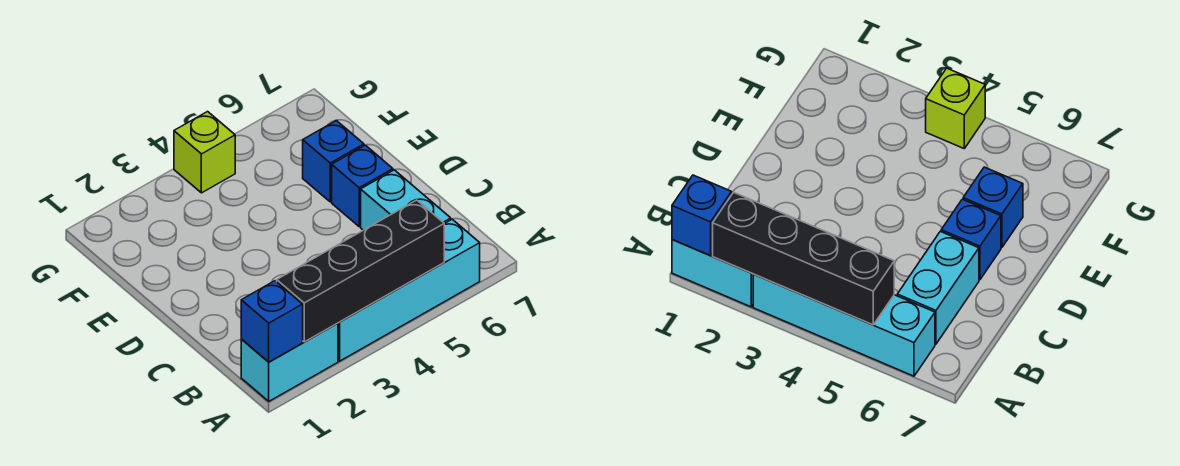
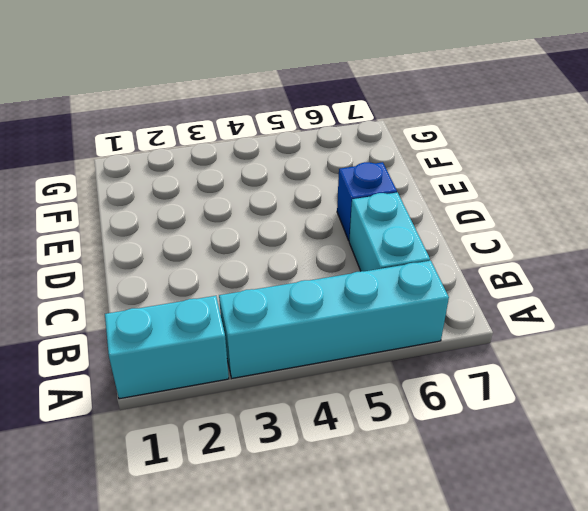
none -> blue 1x1 brick [303,120,364,202]
none -> lime 1x1 brick [174,112,235,193]

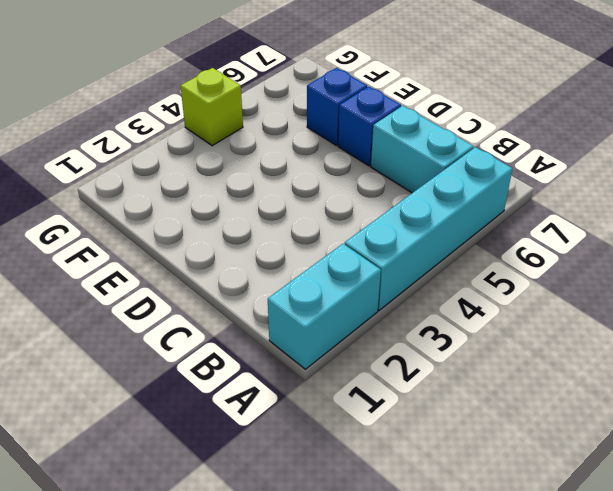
none -> blue 1x1 brick [241,281,303,362]
none -> black 1x4 brick [277,200,444,342]

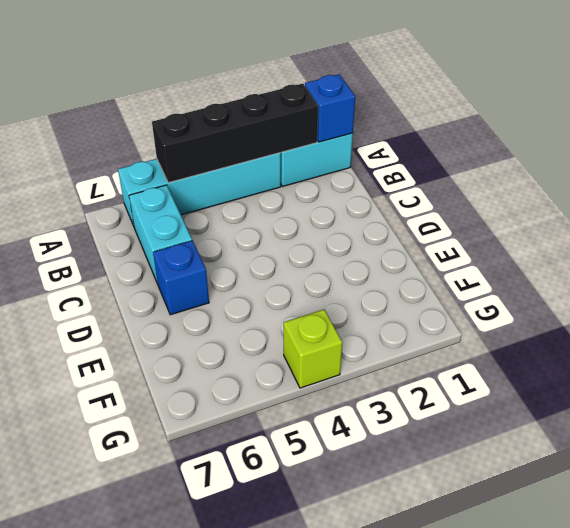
none -> blue 1x1 brick [303,120,364,202]

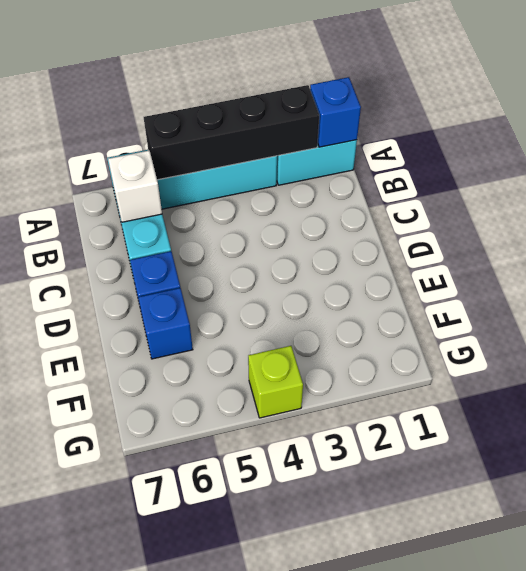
white 1x1 brick [108,150,162,222] -> none

